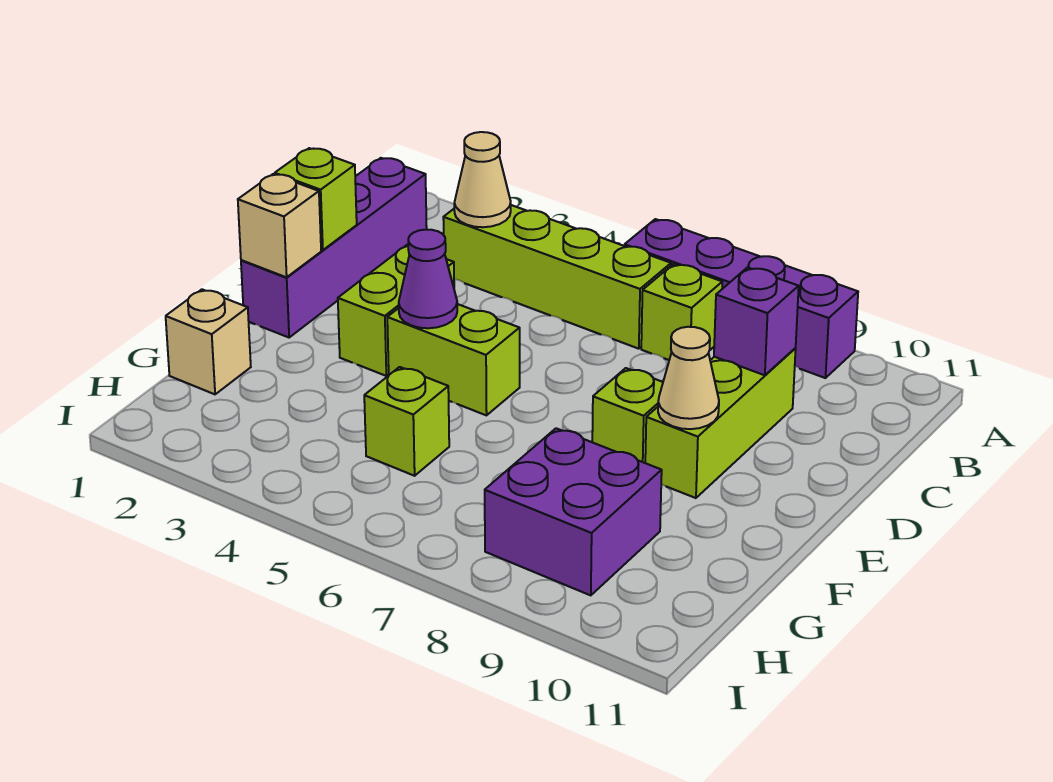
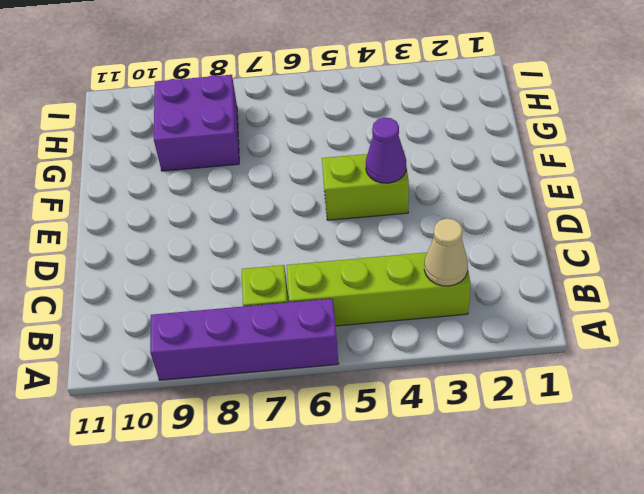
none -> purple 1x4 brick [241,158,427,337]
none -> lime 1x3 brick [645,348,796,498]
none -> lime 1x2 brick [338,245,454,376]

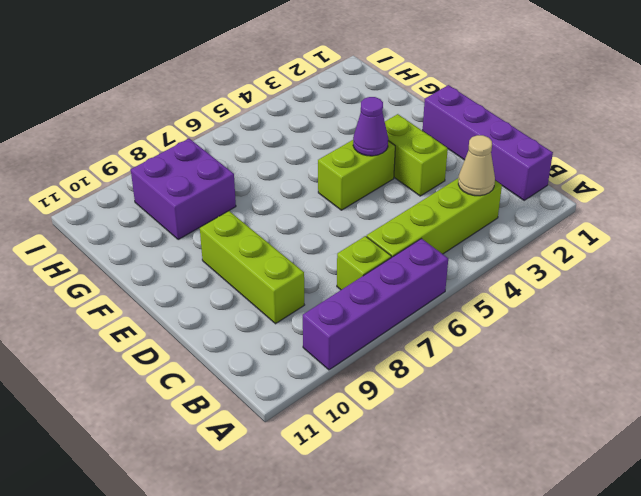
none -> lime 1x1 brick [592,368,663,463]
none -> tan 1x1 brick [166,289,251,394]
none -> lime 1x1 brick [364,367,449,476]

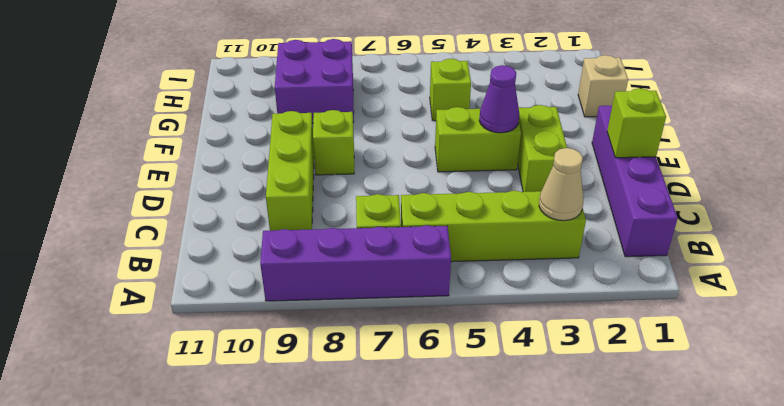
none -> purple 1x1 brick [714,267,799,375]
none -> tan 1x1 brick [238,174,321,277]
none -> tan 1x1 cone [658,327,719,429]

